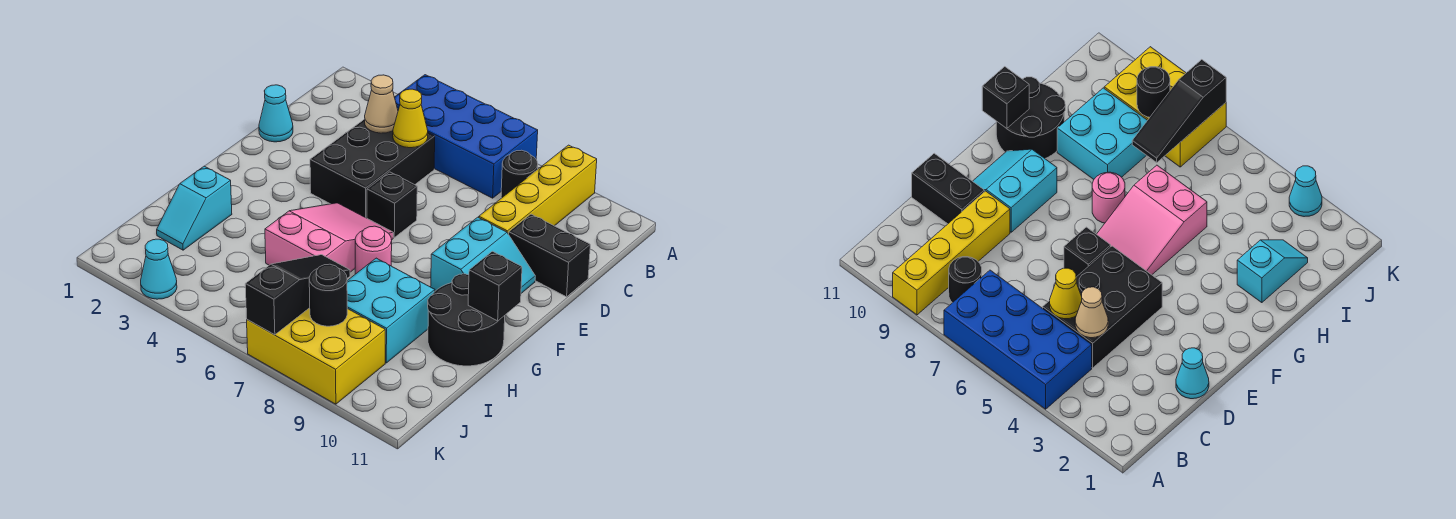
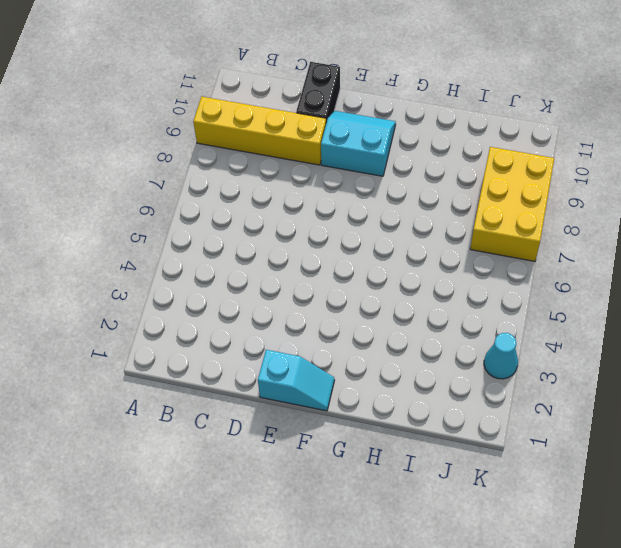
cyan 1x2 slope [258,350,335,411] -> cyan 1x2 slope moved to [157,166,232,250]
none -> blue 2x4 brick [394,75,538,198]
none -> black 1x1 round brick [501,150,538,198]
none -> black 2x3 brick [310,119,435,218]

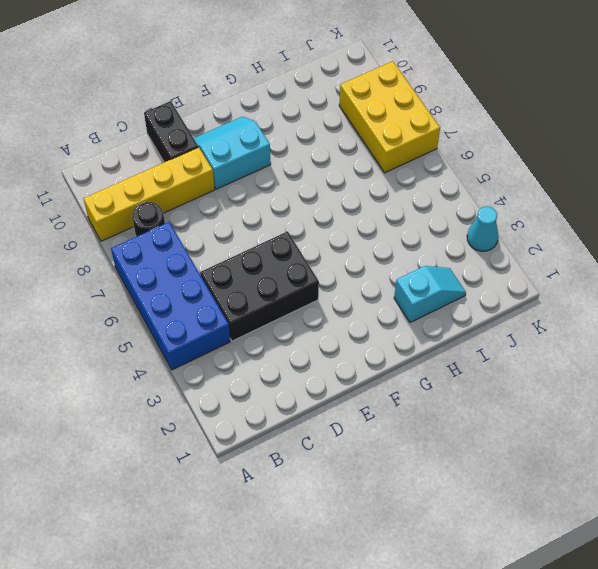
none -> cyan 1x1 cone [259,85,293,142]
none -> black 1x1 brick [367,172,417,237]
none -> pink 2x3 slope [265,203,393,272]

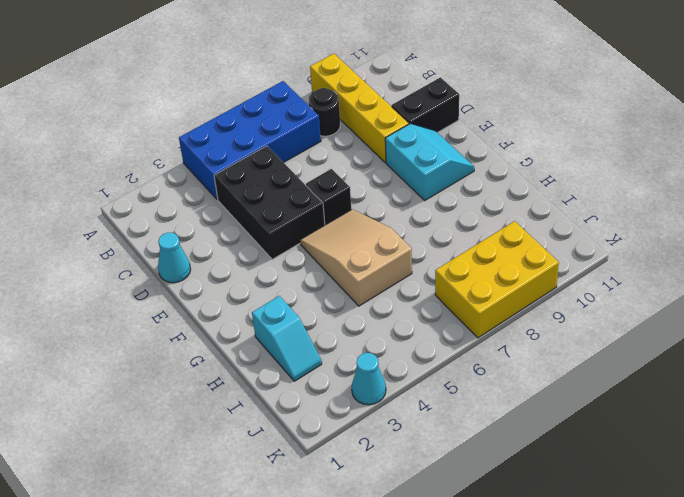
tan 2x3 slope [300,209,412,306] -> pink 2x3 slope [265,203,393,272]
none -> pink 1x1 round brick [355,226,392,274]
none -> black 2x2 round brick [428,274,505,366]
none -> cyan 2x2 brick [347,258,435,363]

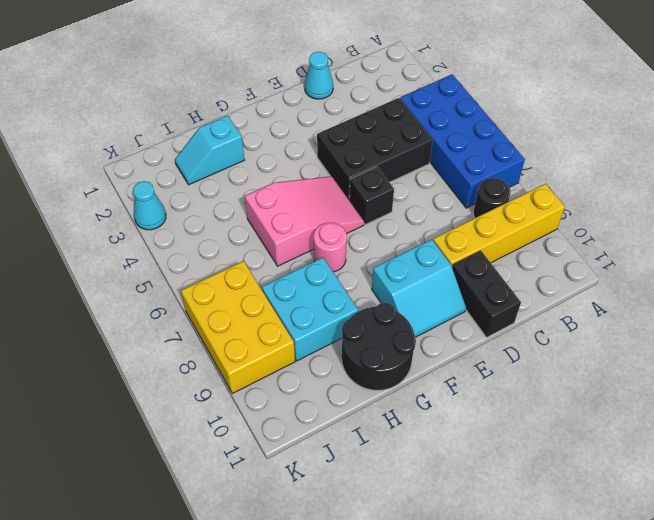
none -> tan 1x1 cone [365,75,398,133]
none -> yellow 1x1 cone [393,89,428,148]
none -> black 1x1 brick [468,251,522,321]

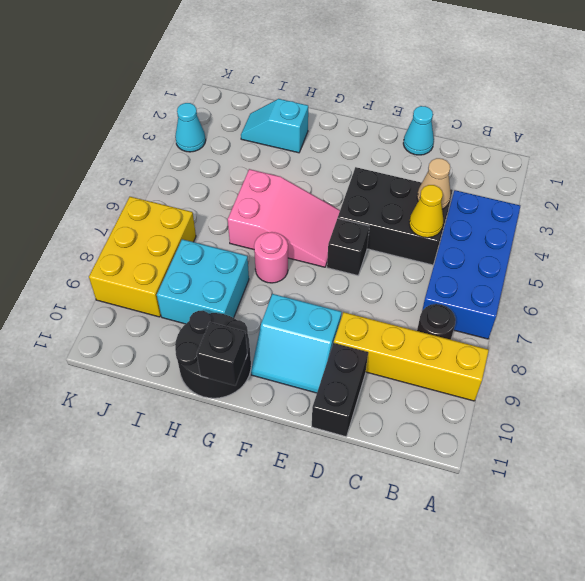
none -> black 1x3 slope [245,255,350,335]
none -> black 1x1 round brick [309,264,347,326]

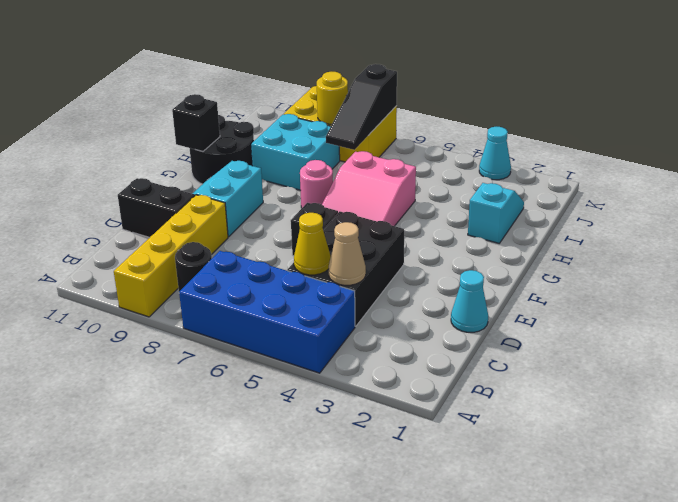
yellow 1x1 round brick [317,72,348,124] -> black 1x1 round brick [309,264,347,326]

